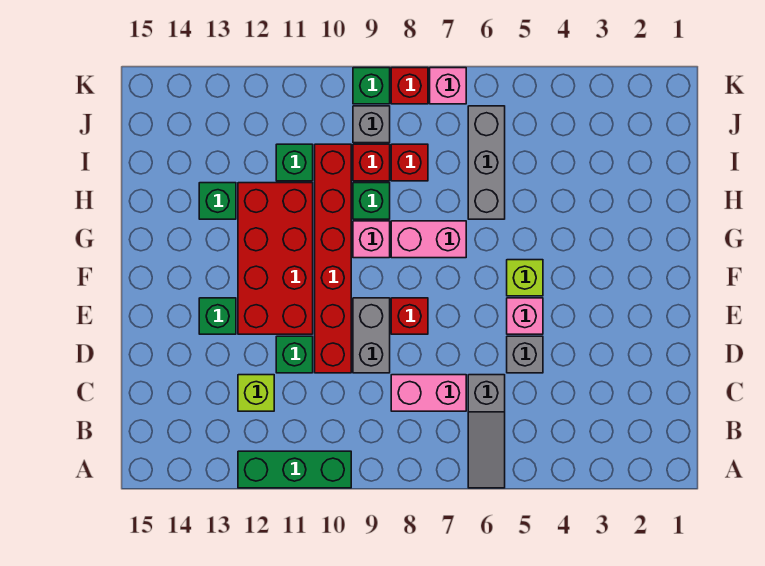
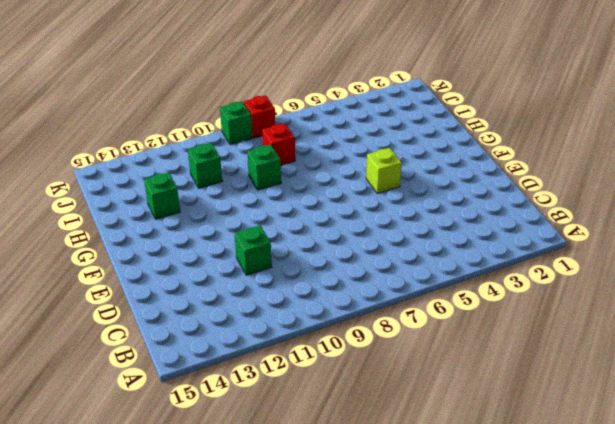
none -> grey 1x3 slope [468,375,505,488]
none -> green 1x3 brick [238,451,351,488]
none -> pink 1x2 brick [391,375,466,411]

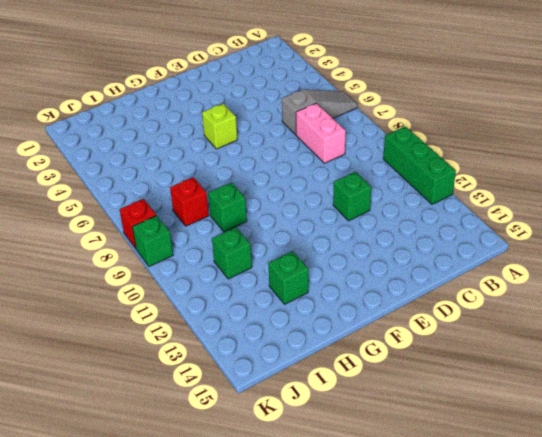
none -> lime 1x1 brick [238,375,274,411]
none -> grey 1x1 brick [507,336,543,373]
none -> grey 1x2 brick [353,298,390,373]

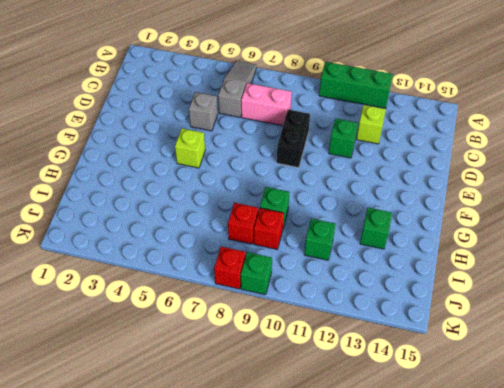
black 1x2 brick [277,110,310,168] -> grey 1x2 brick [353,298,390,373]
none -> red 1x6 brick [315,144,351,373]
none -> pink 1x1 brick [507,298,543,334]
none -> red 1x1 brick [391,298,428,334]

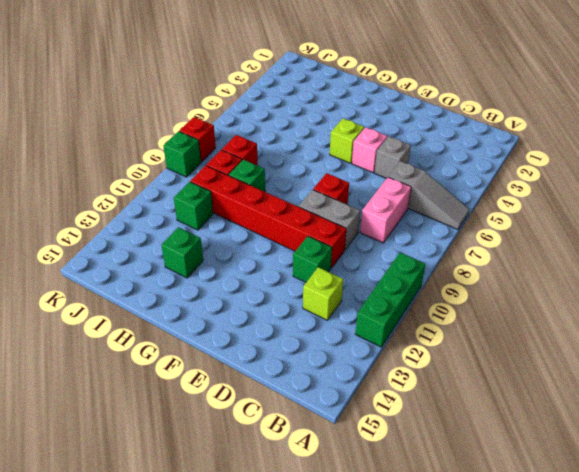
none -> red 2x4 brick [238,183,313,334]
none -> green 1x1 brick [199,298,236,334]
none -> pink 1x2 brick [391,221,466,258]

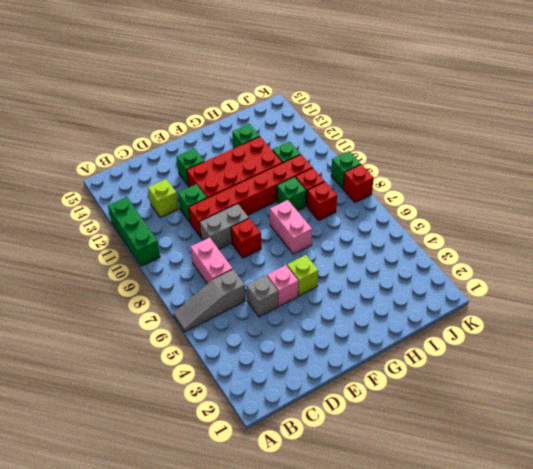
none -> pink 1x1 brick [353,221,390,258]
none -> grey 1x3 brick [468,106,505,219]
none -> grey 1x1 brick [353,106,390,143]

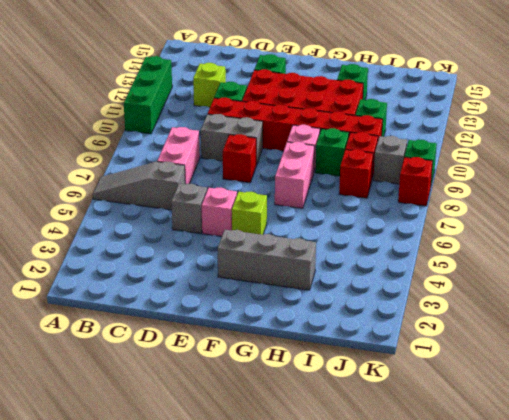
grey 1x3 brick [218,230,316,290] -> grey 1x3 brick moved to [468,106,505,219]
none -> pink 1x1 brick [430,68,466,104]

